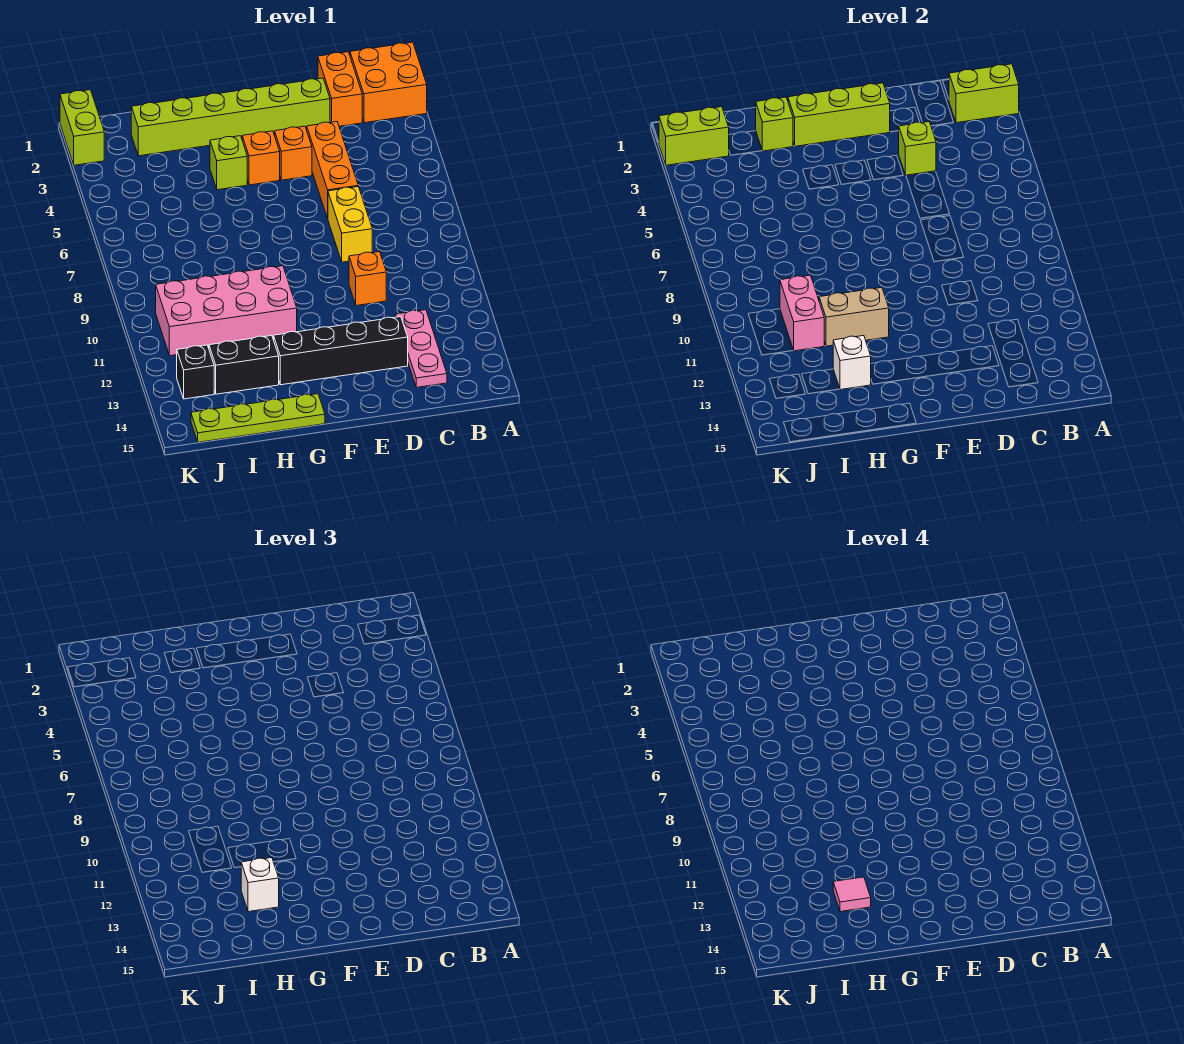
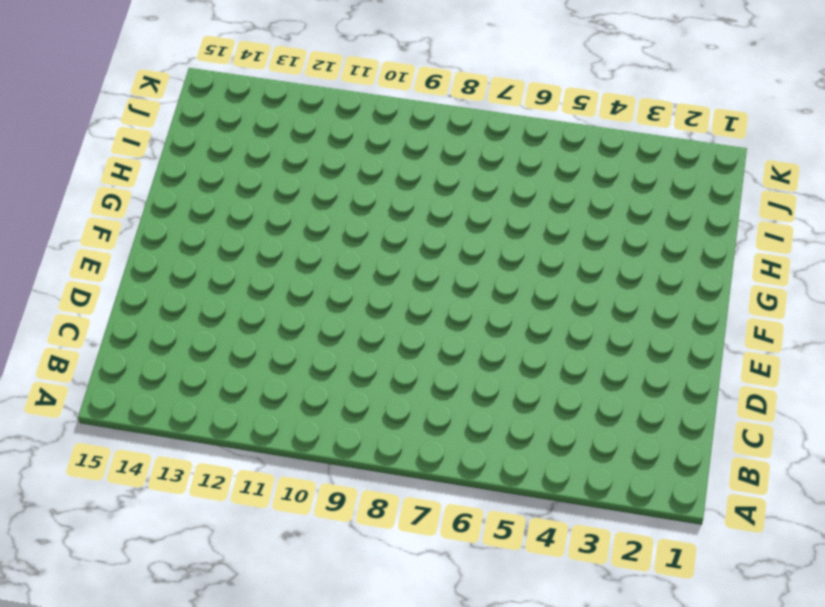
none -> orange 2x2 brick [350,42,427,123]
none -> orange 1x2 brick [318,52,362,126]
none -> pink 1x3 plate [395,310,447,388]

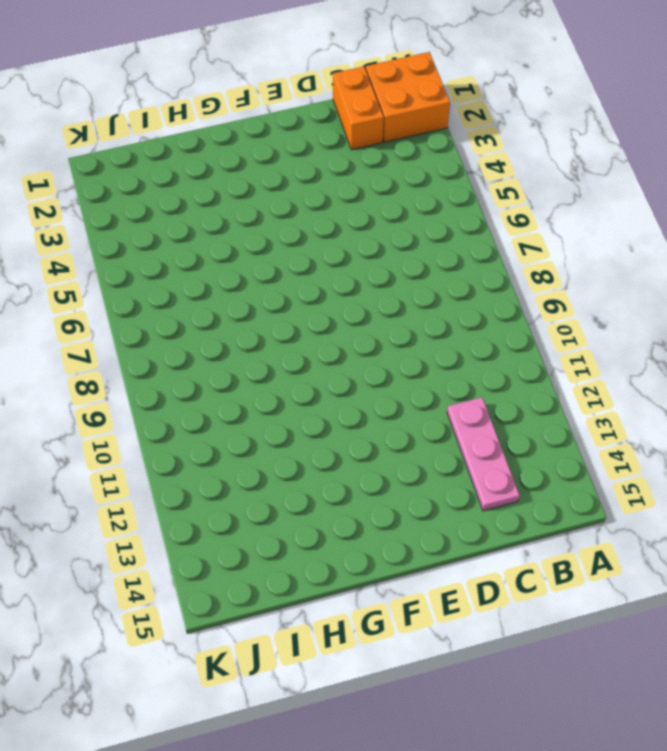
none -> lime 1x6 brick [131,78,330,156]
none -> orange 1x3 brick [307,122,358,218]
none -> yellow 1x2 brick [328,187,372,262]

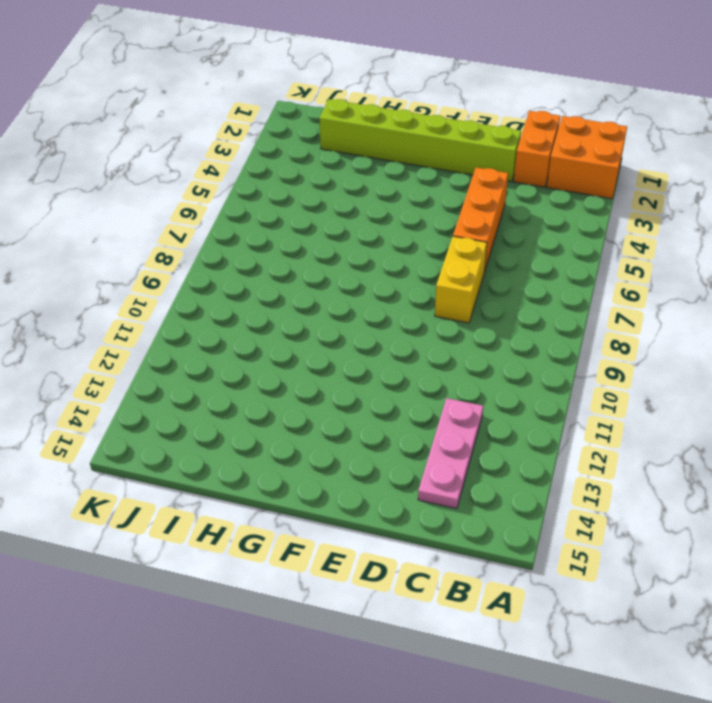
none -> orange 1x1 brick [349,252,386,306]
none -> black 1x4 brick [274,317,408,385]
none -> orange 1x1 brick [275,126,312,180]

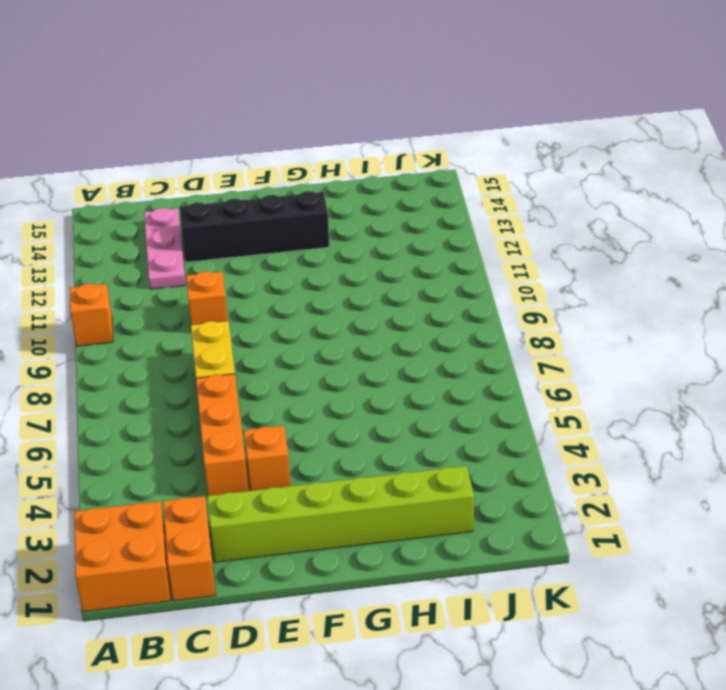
orange 1x1 brick [70,284,113,346] -> orange 1x1 brick moved to [242,131,280,185]
none -> lime 1x1 brick [210,136,247,190]
none -> pink 2x4 brick [156,266,297,356]
none -> lime 1x4 plate [191,394,325,442]

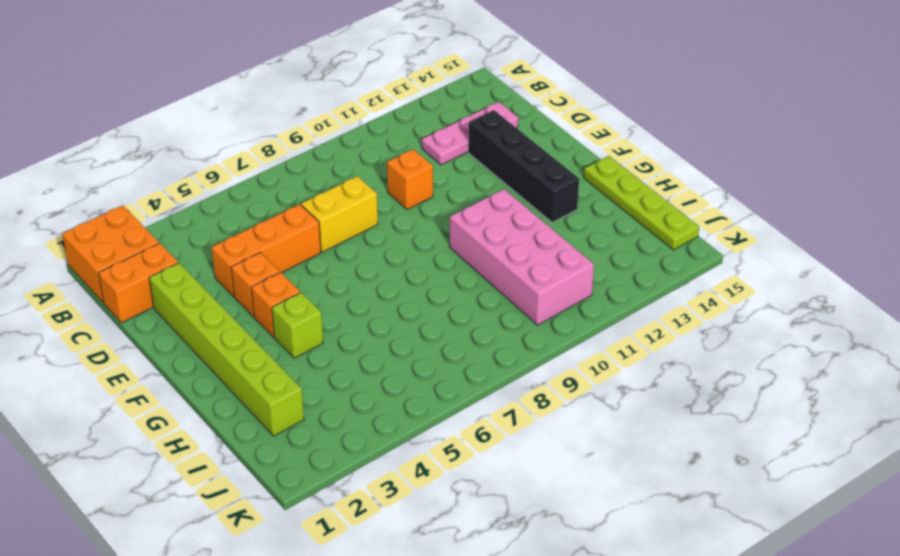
none -> black 1x2 brick [209,336,279,394]
none -> black 1x1 brick [177,345,214,399]
none -> lime 1x2 brick [60,90,104,165]

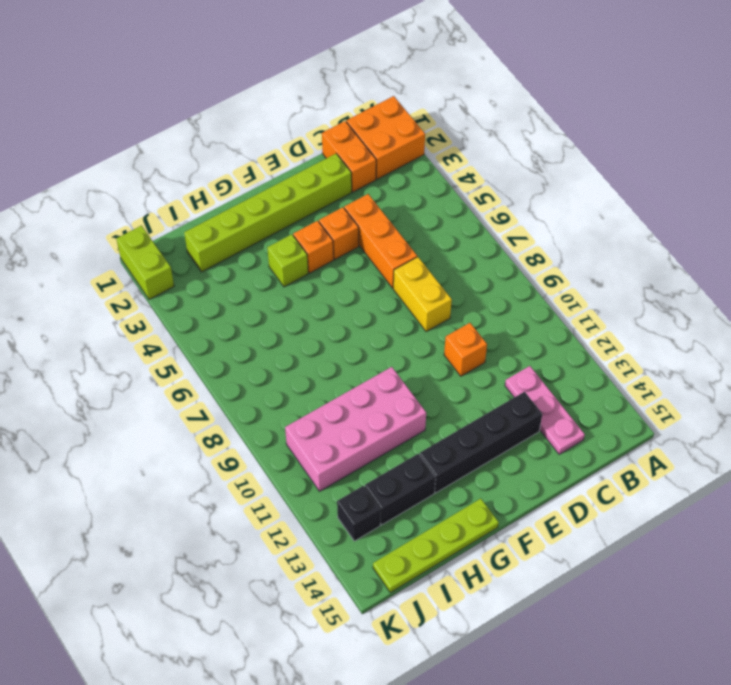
none -> lime 1x2 brick [949,64,1019,123]
none -> lime 1x1 brick [899,122,936,175]
none -> lime 1x3 brick [788,83,890,146]

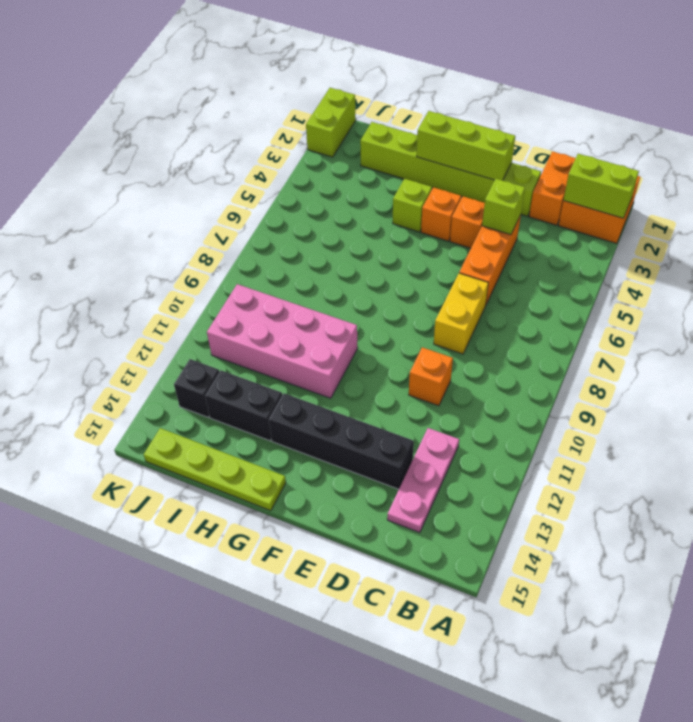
none -> tan 1x2 brick [819,287,889,346]
none -> lime 1x1 brick [756,97,793,151]
none -> white 1x1 brick [833,336,871,390]

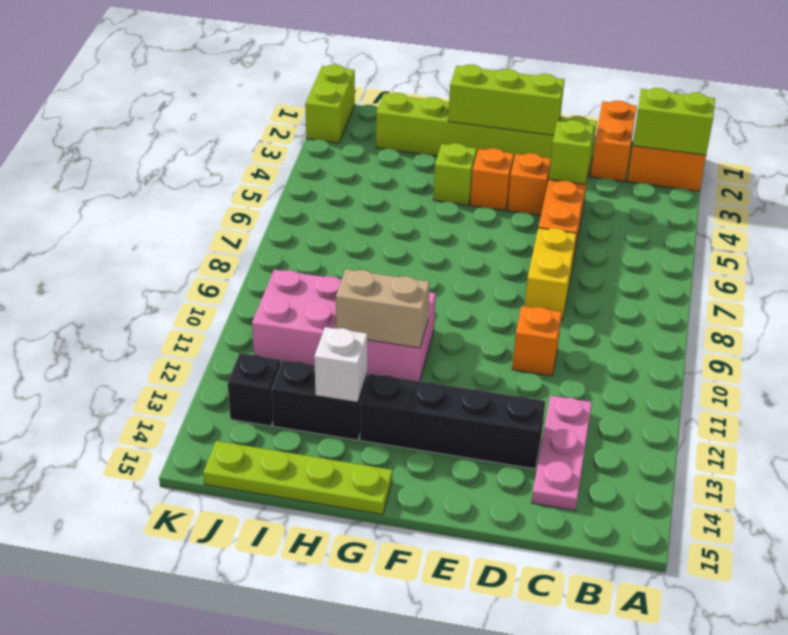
none -> lime 1x1 brick [756,97,793,151]
none -> pink 1x2 brick [780,275,824,351]
none -> lime 1x2 brick [659,107,729,165]

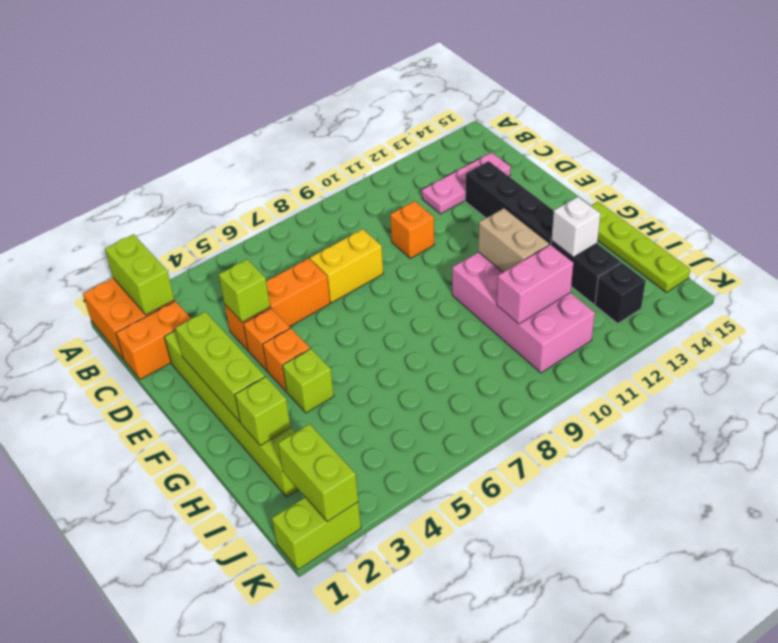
none -> white 1x1 brick [241,858,279,912]
none -> pink 1x1 tile [833,877,871,912]

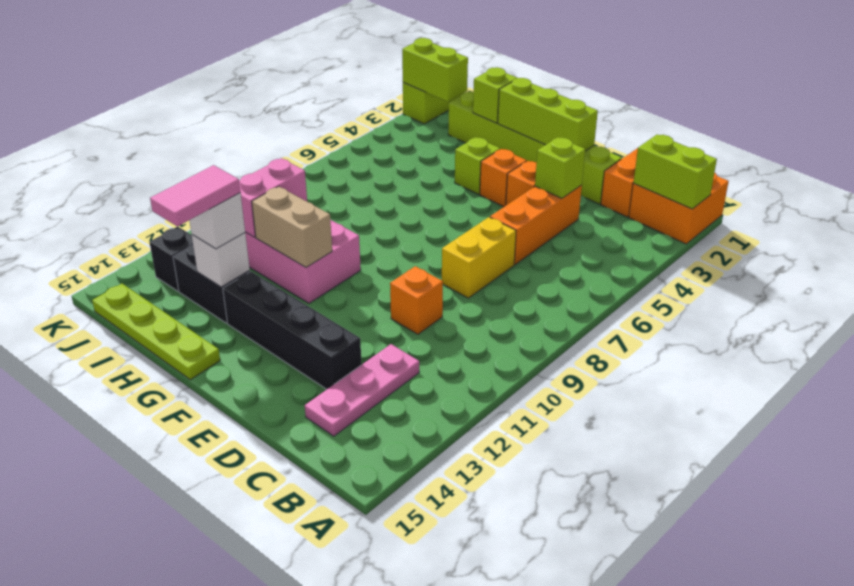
pink 1x2 tile [150,165,240,226] -> pink 1x1 tile [833,877,871,912]

